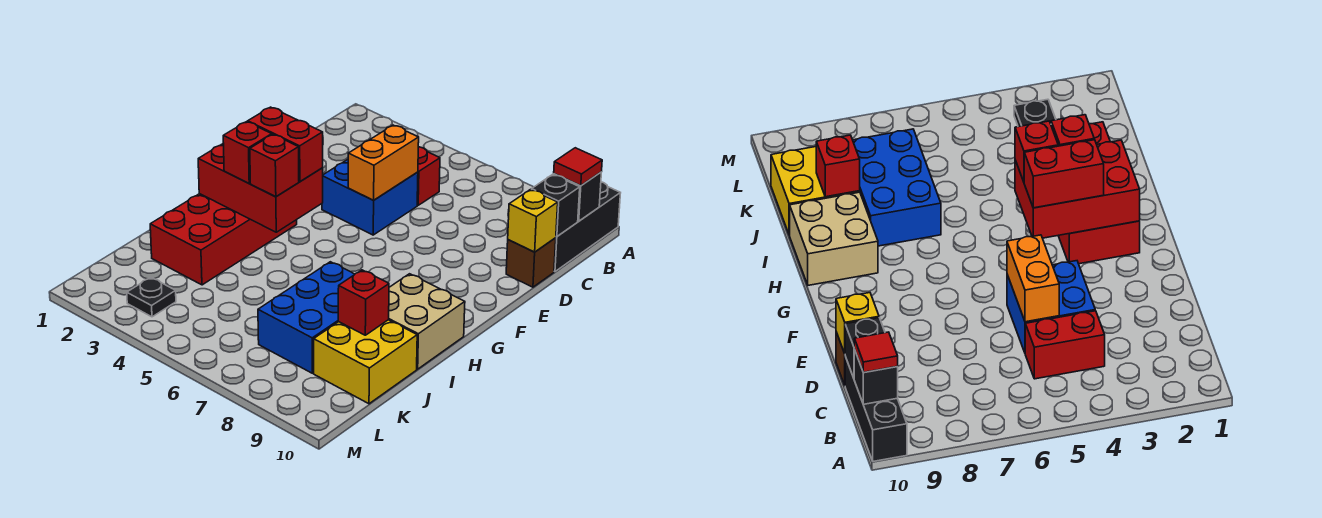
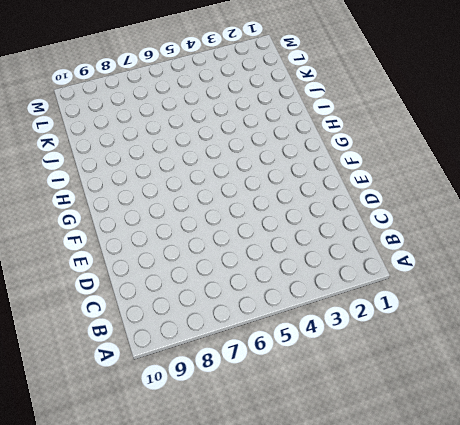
none -> black 1x3 brick [554,182,620,272]
none -> red 1x2 brick [417,147,440,205]
none -> blue 2x2 brick [322,159,418,235]

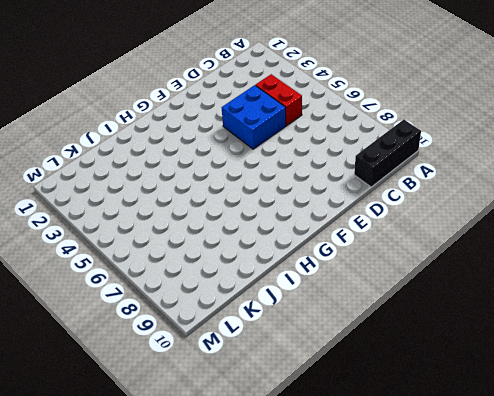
none -> brown 1x1 brick [506,238,556,287]
none -> red 2x4 brick [150,194,297,285]
none -> tan 2x2 brick [389,274,465,369]

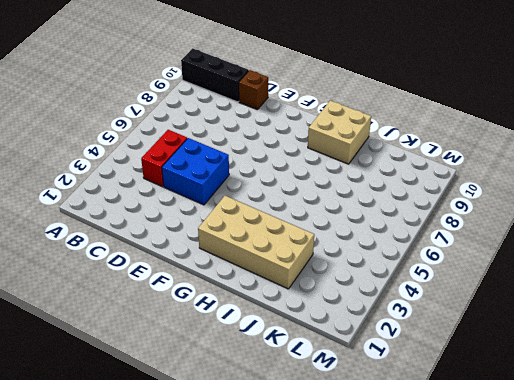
tan 2x4 brick [198,196,314,289] -> red 2x4 brick [150,194,297,285]
none -> blue 2x3 brick [258,262,355,373]
none -> yellow 2x2 brick [314,320,417,404]
none -> black 1x1 plate [127,277,176,317]

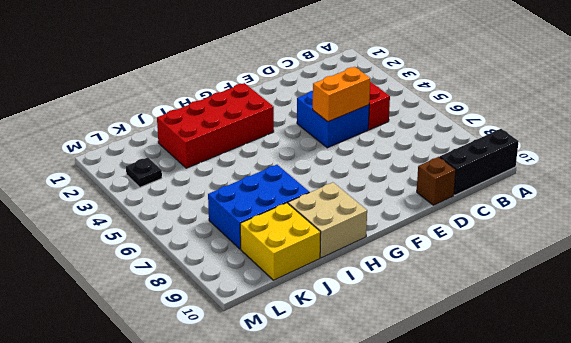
none -> black 1x1 brick [554,172,601,221]
none -> black 1x1 brick [532,174,580,236]
none -> yellow 1x1 brick [508,189,558,252]

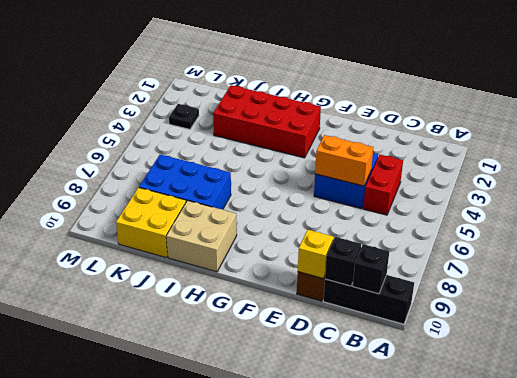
none -> red 2x3 brick [198,143,323,232]
none -> red 1x1 brick [338,270,389,335]
none -> red 1x1 tile [554,148,602,186]

